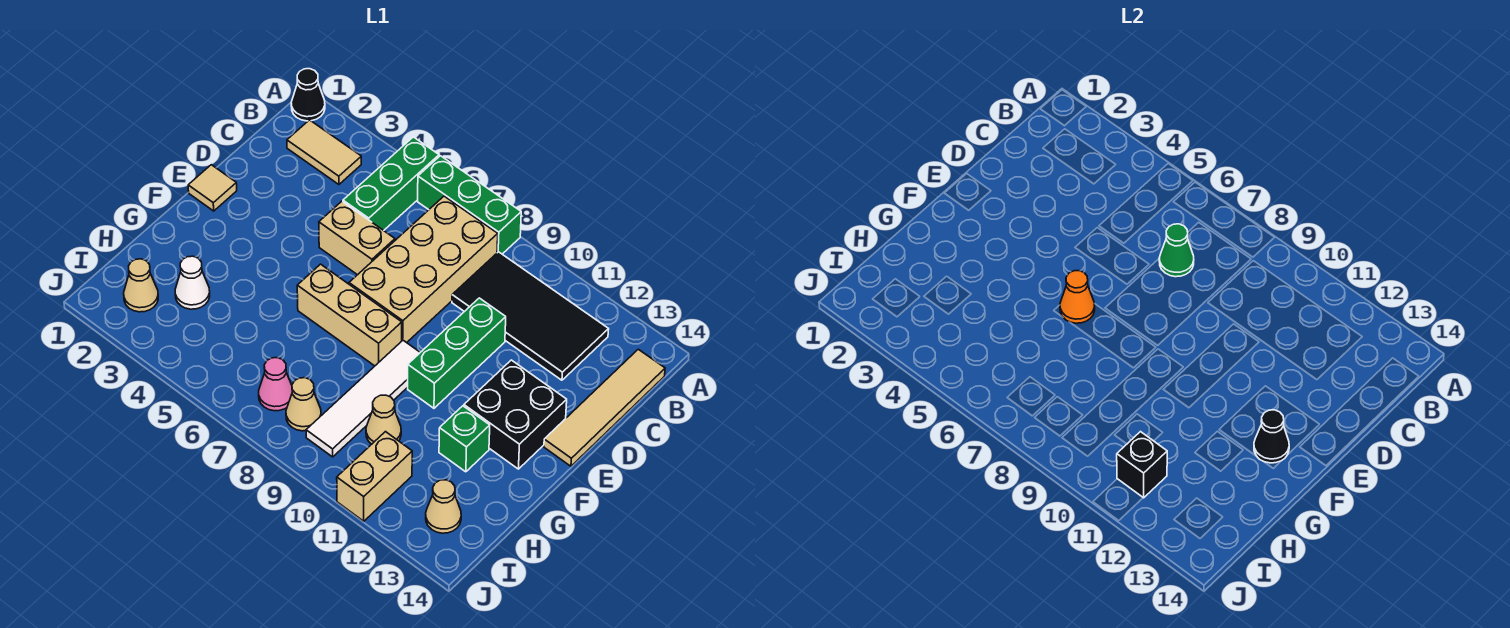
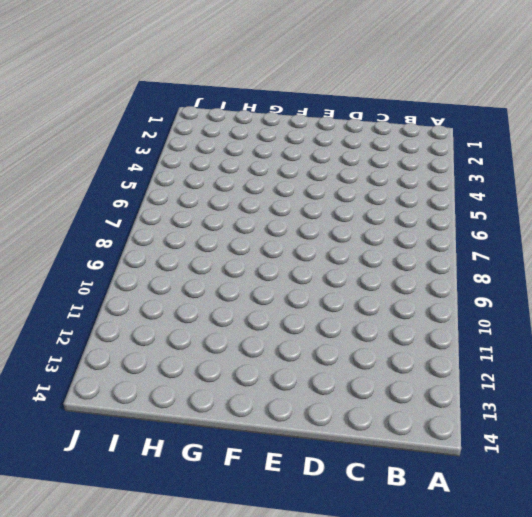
none -> black 1x1 cone [291,69,325,121]
none -> green 1x3 brick [343,137,439,230]
none -> green 1x3 brick [418,156,521,254]

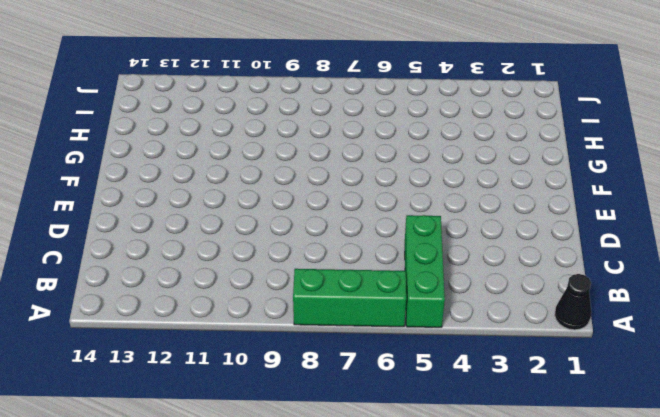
none -> tan 1x2 tile [287,120,361,184]
none -> tan 2x4 brick [349,196,498,343]
none -> black 2x4 tile [452,252,609,380]

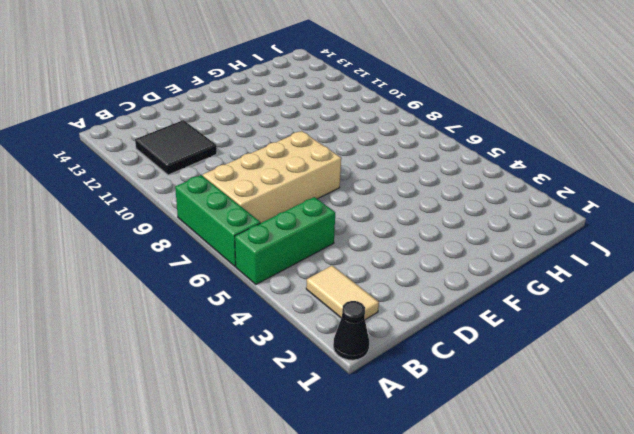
black 2x2 tile [135,120,217,175] -> black 2x4 tile [452,252,609,380]
none -> tan 1x4 tile [544,349,665,466]
none -> tan 1x2 brick [319,201,395,275]
none -> green 1x3 brick [408,298,506,408]

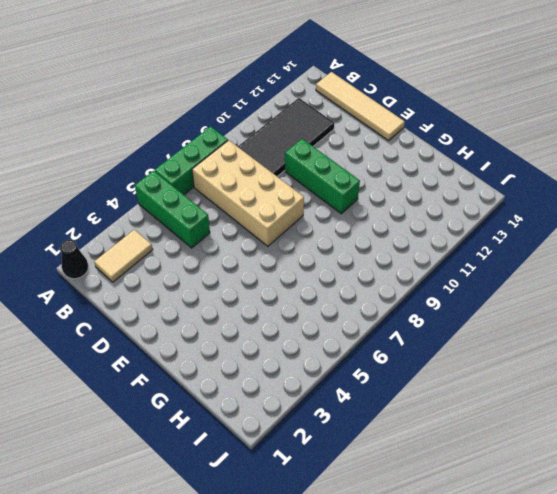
none -> tan 1x2 brick [319,201,395,275]
none -> tan 1x1 tile [188,165,237,211]
none -> black 2x2 brick [464,360,567,469]

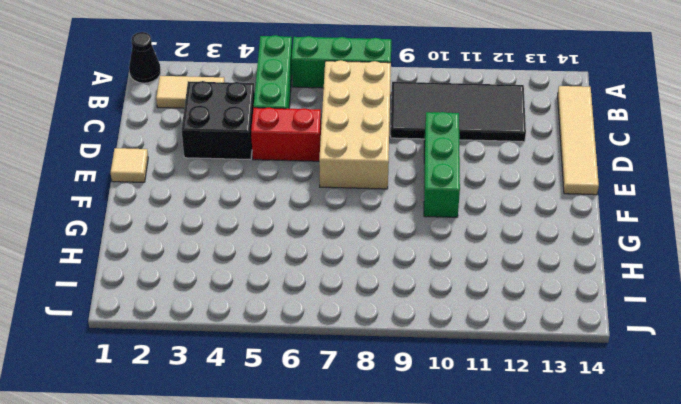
black 2x2 brick [182,81,255,160] -> black 2x2 brick moved to [464,360,567,469]
red 1x2 brick [251,108,321,161] -> tan 1x2 brick [319,201,395,275]
none -> tan 1x3 brick [297,264,402,366]
none -> white 1x4 tile [306,340,420,457]
none -> green 1x1 brick [439,406,490,472]

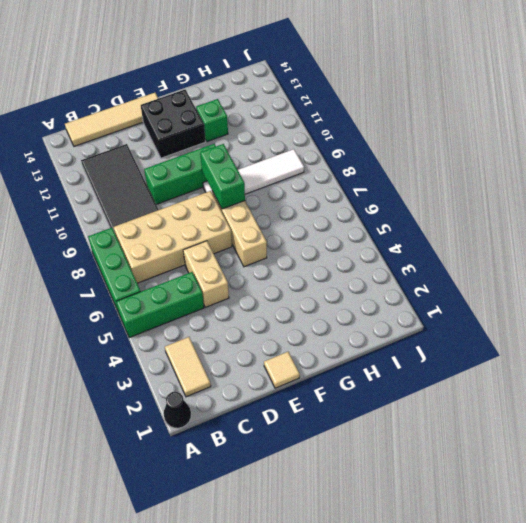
green 1x2 brick [200,144,245,209] -> none
none -> white 1x1 cone [175,256,210,309]
none -> tan 1x1 cone [366,395,401,444]
none -> tan 1x1 cone [124,259,158,312]

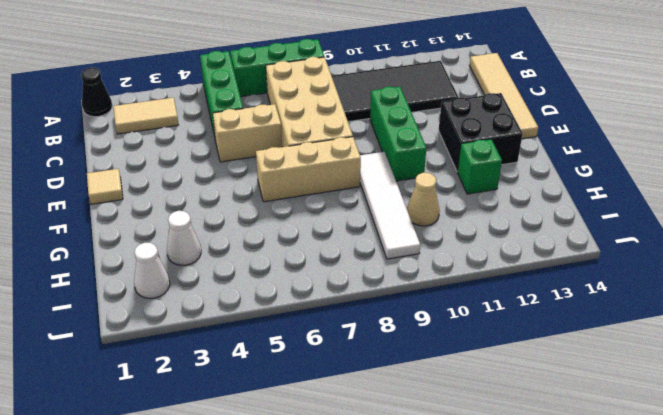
white 1x1 cone [134,243,170,298] -> tan 1x1 cone [124,259,158,312]
none -> pink 1x1 cone [259,358,292,411]
none -> tan 1x1 cone [286,378,321,431]
none -> tan 1x2 brick [337,432,412,521]

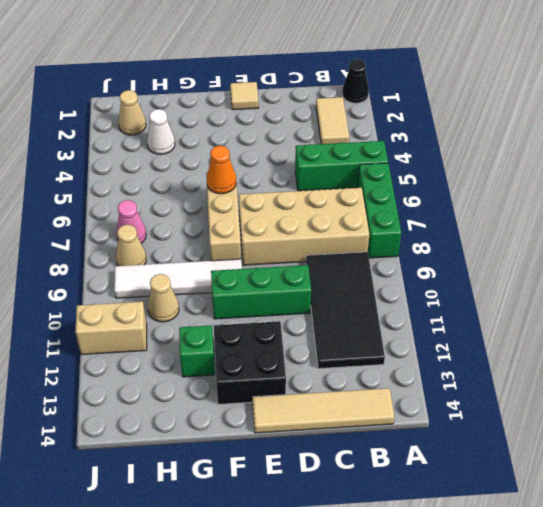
none -> tan 1x2 brick [319,201,395,275]
none -> tan 1x1 cone [426,480,461,533]
none -> green 1x1 cone [1159,224,1194,277]

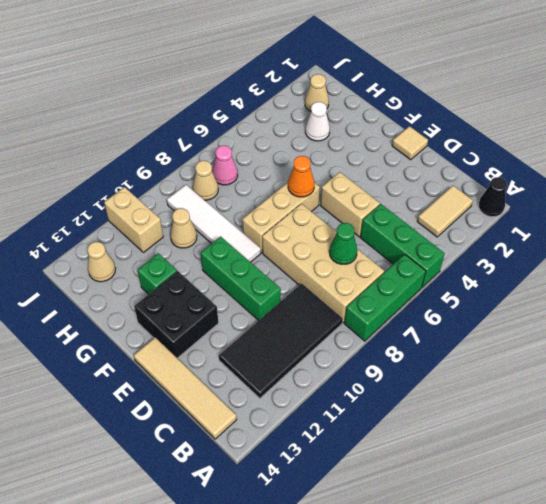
tan 1x2 brick [320,172,380,237] -> tan 1x2 brick turned to [319,201,395,275]
none -> black 1x1 cone [1254,410,1289,463]
none -> black 1x1 brick [1117,432,1167,498]

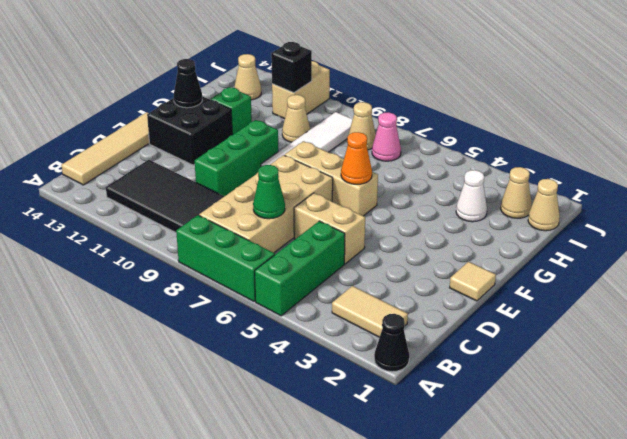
tan 1x1 cone [528,179,560,231] -> none

